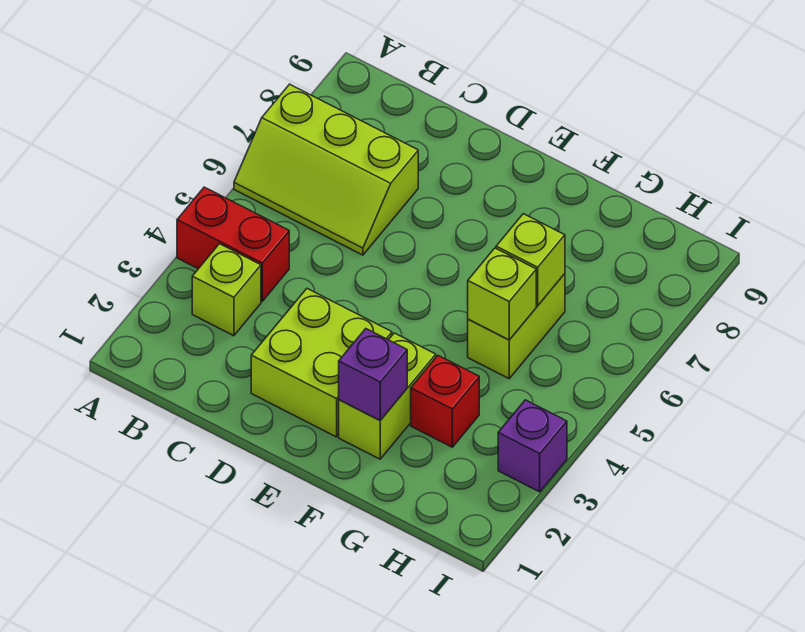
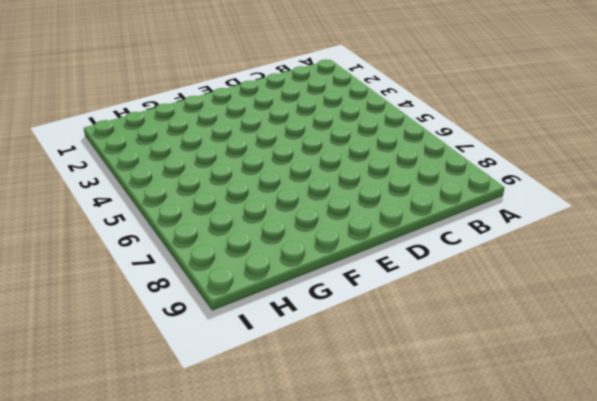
none -> red 1x2 brick [177,187,289,301]
none -> lime 2x3 slope [234,84,418,255]

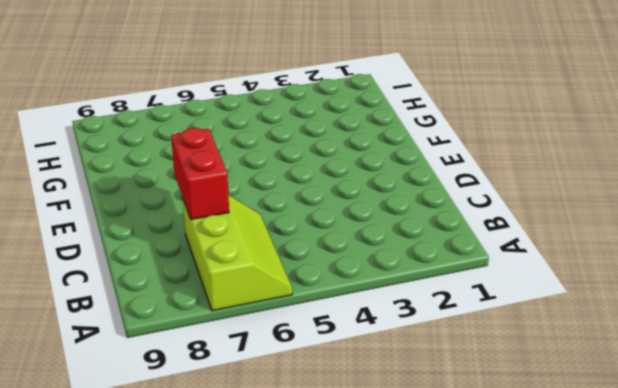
red 1x2 brick [171,128,229,219] -> red 1x2 brick moved to [177,187,289,301]
none -> lime 1x1 brick [192,244,261,336]
none -> lime 2x2 brick [251,289,392,437]

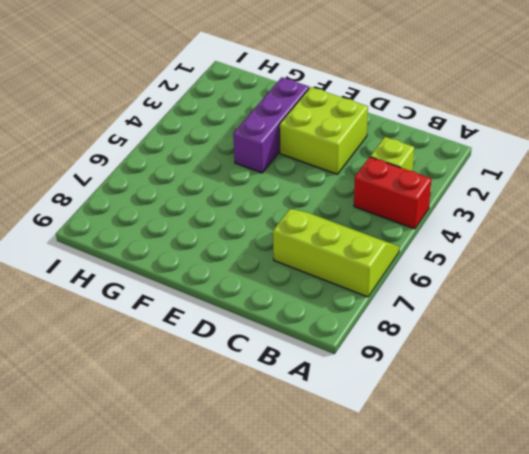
purple 1x3 brick [233,77,309,173] -> lime 1x2 brick [339,333,436,459]
none -> red 1x1 brick [411,356,479,447]
none -> lime 1x2 brick [468,274,565,379]

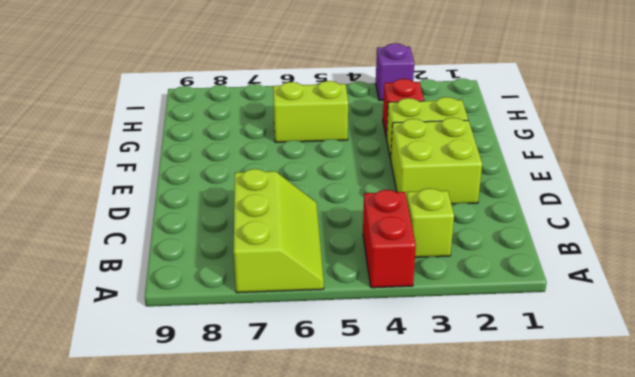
none -> purple 1x1 brick [339,329,407,420]
none -> lime 1x1 brick [468,248,536,340]

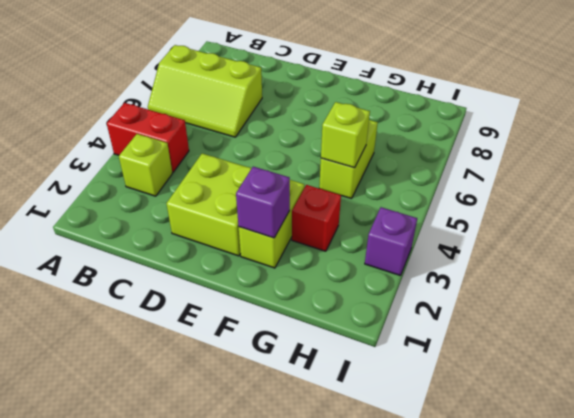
none -> lime 1x1 brick [496,214,565,306]

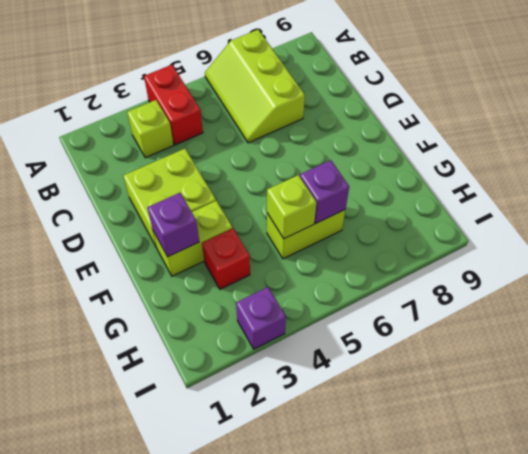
purple 1x1 brick [300,160,349,223] -> lime 1x1 brick [496,214,565,306]

